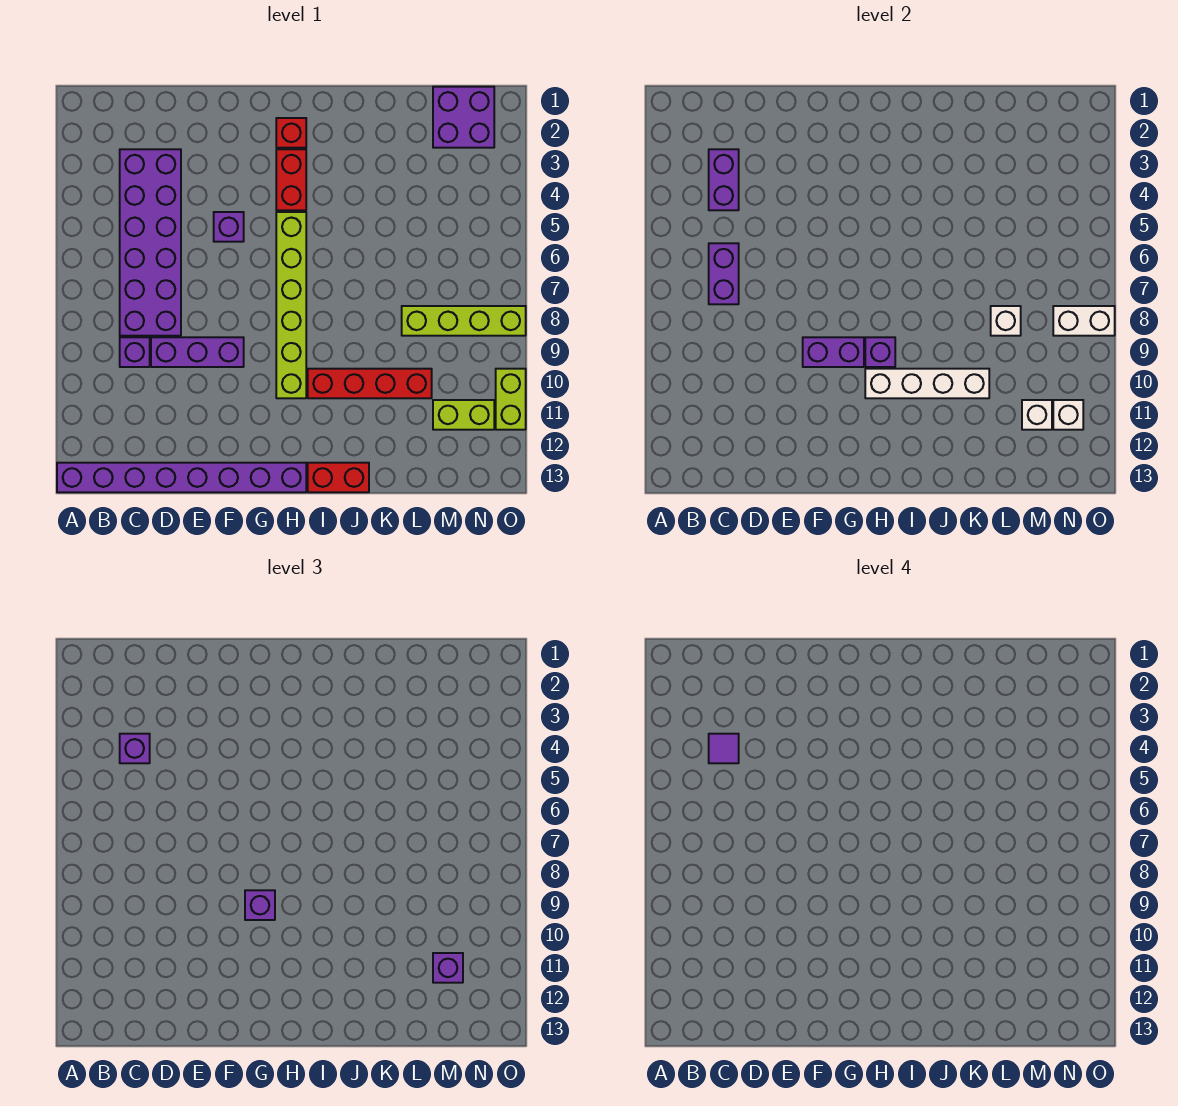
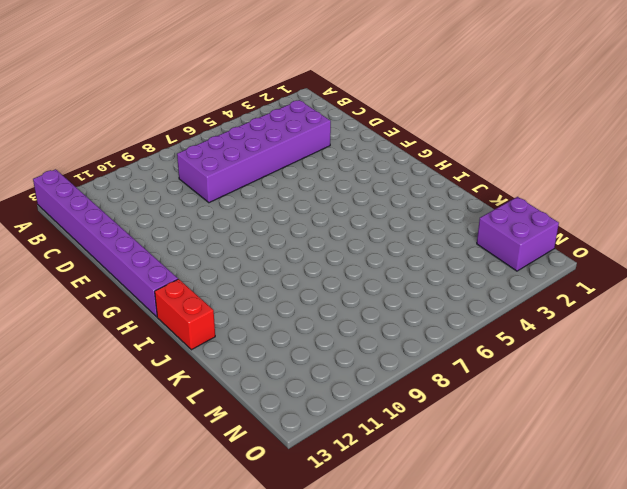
none -> purple 1x1 brick [120,337,150,367]
none -> purple 1x3 brick [151,337,244,367]
none -> purple 1x1 brick [214,212,244,242]

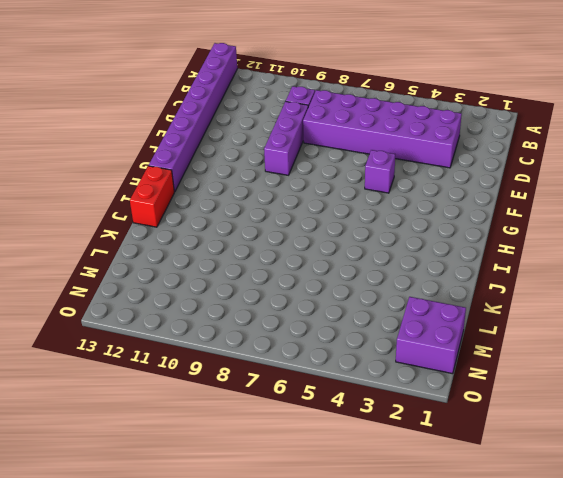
none -> red 1x1 brick [276,118,306,148]
none -> red 1x2 brick [276,149,306,210]
none -> lime 1x6 brick [276,212,306,398]

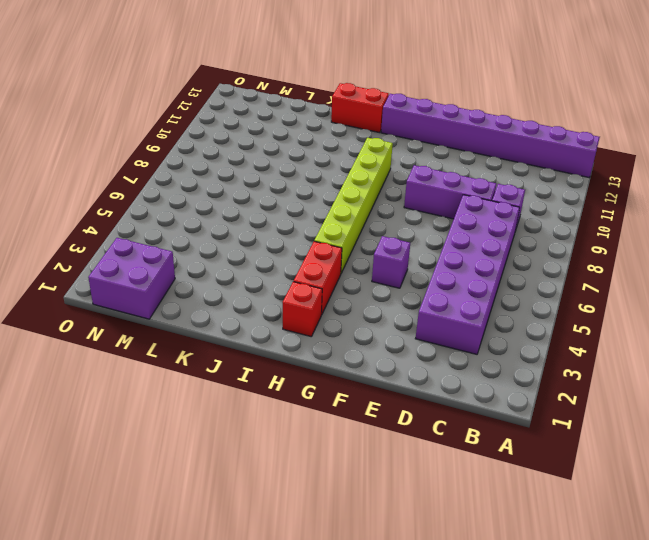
none -> red 1x4 brick [308,369,432,398]
none -> lime 1x4 brick [402,306,526,336]
none -> lime 1x2 brick [433,400,494,430]

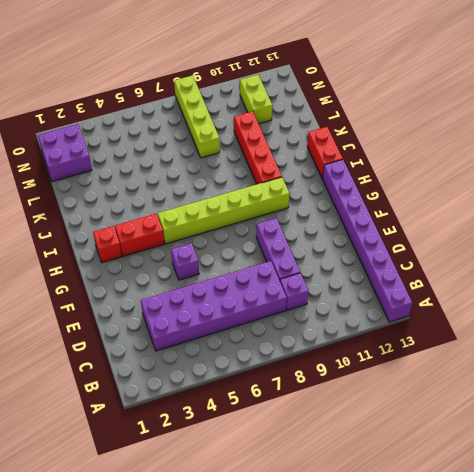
none -> lime 1x2 brick [496,369,526,430]
none -> purple 1x2 brick [709,149,739,210]
none -> purple 1x2 brick [709,243,739,304]

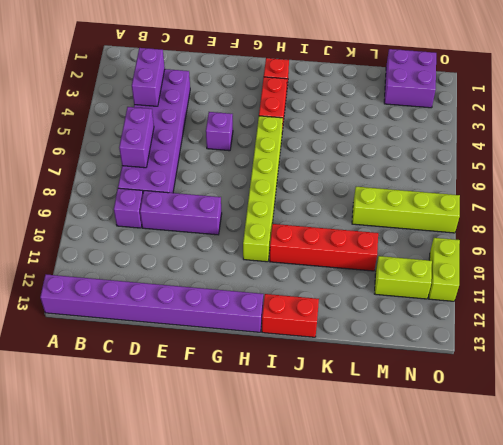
none -> purple 1x2 brick [803,337,864,367]
none -> purple 1x1 brick [865,337,895,367]
none -> white 1x4 brick [865,369,989,398]

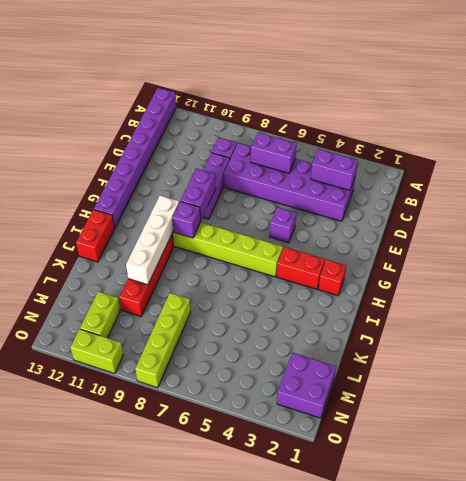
none -> white 1x1 brick [991,306,1021,336]
none -> white 1x1 brick [1022,400,1052,430]
none -> white 1x2 brick [1053,306,1115,336]

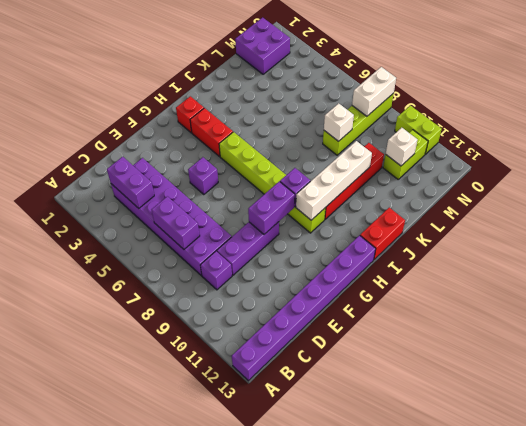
none -> white 1x1 brick [1053,400,1083,430]
none -> purple 1x1 brick [120,734,150,763]
none -> purple 1x1 brick [245,890,275,920]

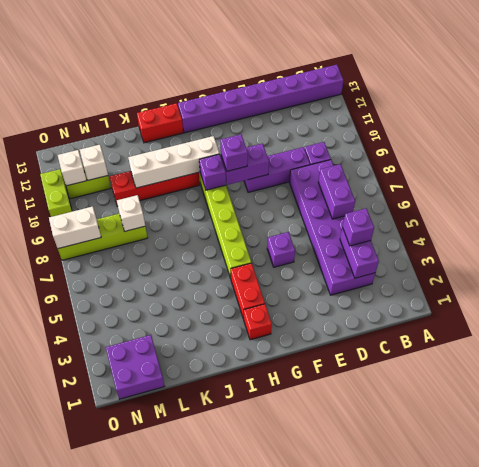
none -> purple 1x1 brick [433,953,463,983]
none -> purple 1x1 tile [709,734,739,763]

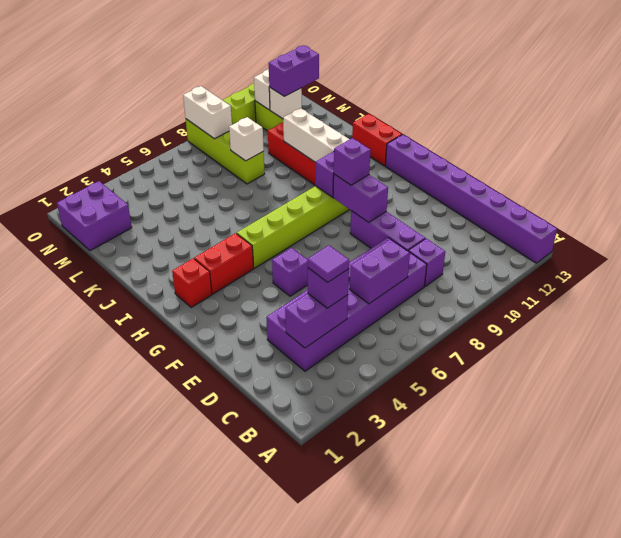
purple 1x2 brick [269,45,319,96] -> purple 1x1 brick [433,953,463,983]

